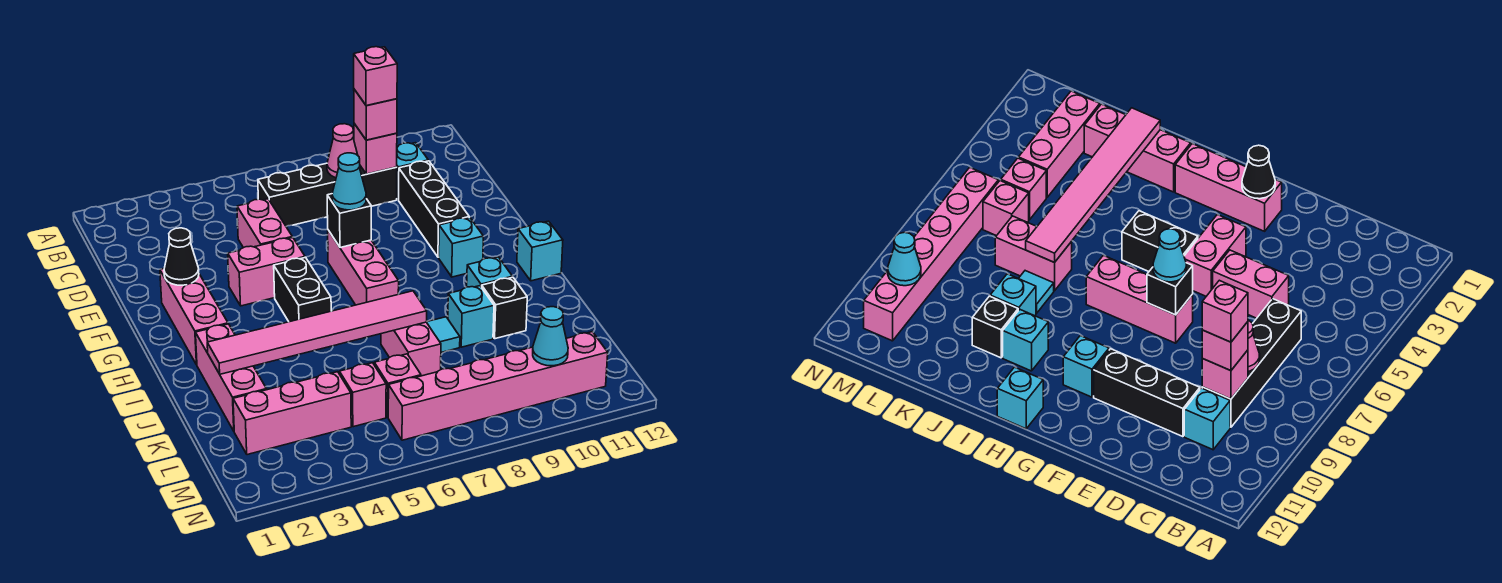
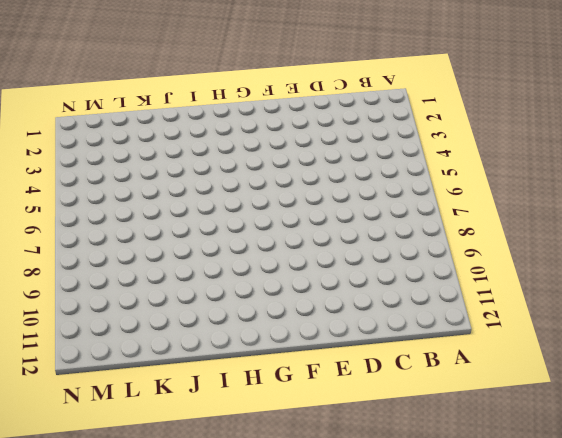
none -> black 1x4 brick [258,163,397,226]
none -> cyan 1x1 brick [397,143,428,200]
none -> pink 1x2 brick [237,199,292,248]

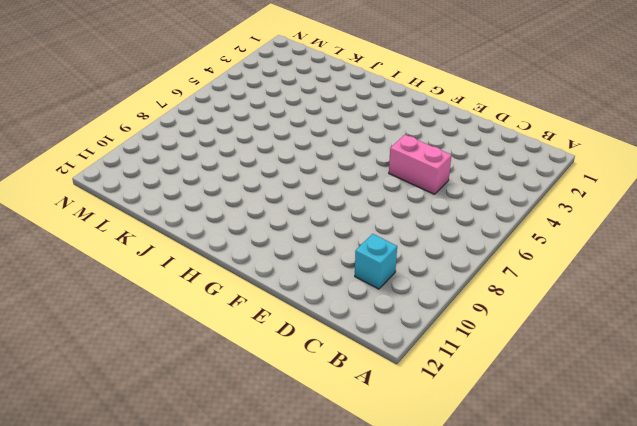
none -> black 1x4 brick [258,163,397,226]
none -> black 1x3 brick [399,161,469,257]
none -> pink 1x3 brick [160,269,228,365]

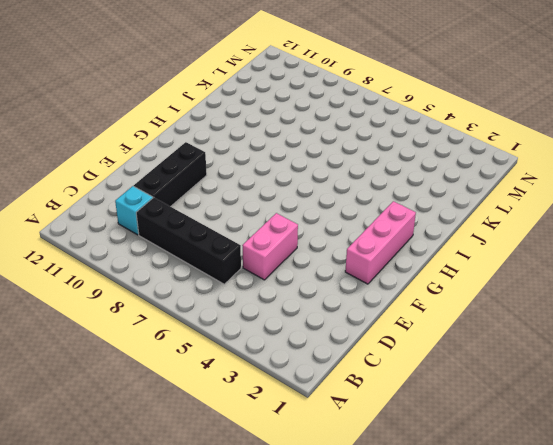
none -> pink 1x2 brick [228,237,305,306]
none -> pink 1x3 brick [328,230,399,305]
none -> black 1x2 brick [274,258,331,322]

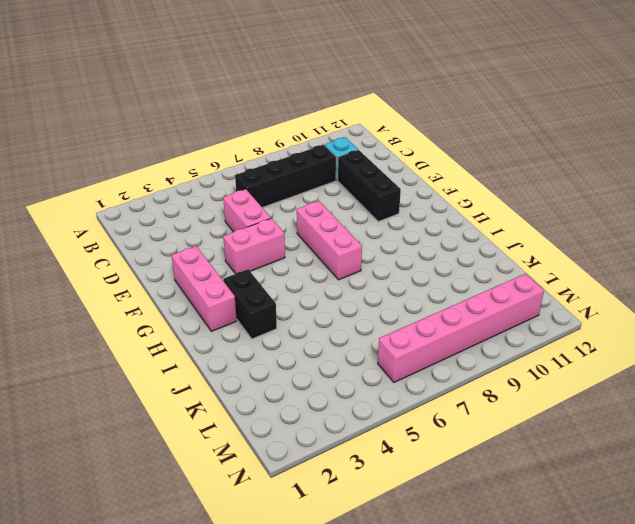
black 1x2 brick [223,269,277,339] -> black 1x2 brick moved to [274,258,331,322]
none -> cyan 1x1 brick [439,217,483,277]
none -> cyan 1x1 brick [517,221,563,281]
none -> pink 1x3 brick [195,324,267,431]

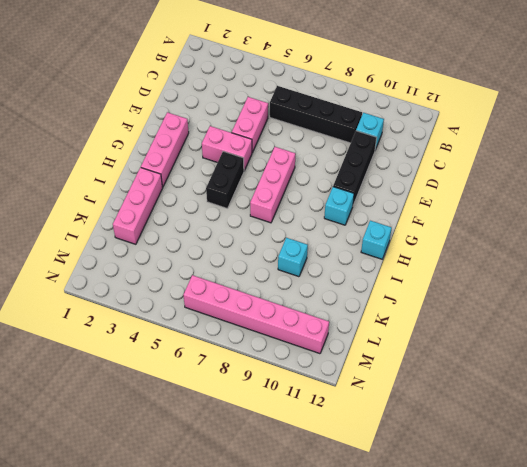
none -> cyan 1x1 brick [467,257,512,287]
none -> pink 1x2 brick [381,322,441,376]
none -> cyan 1x1 tile [427,317,460,352]

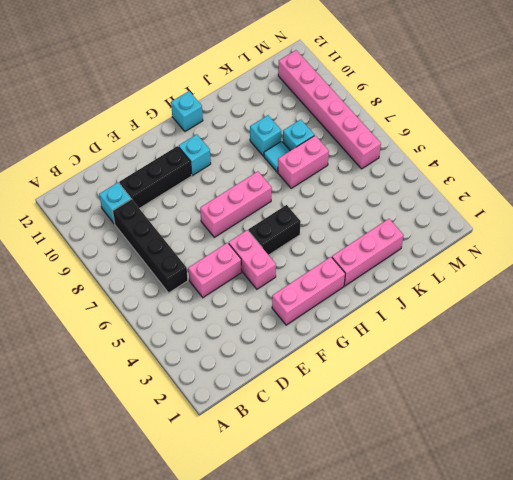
cyan 1x1 brick [283,120,314,151] -> cyan 1x1 brick moved to [467,257,512,287]
none -> black 1x1 brick [482,277,527,339]
none -> pink 1x3 brick [233,372,351,455]
none -> pink 1x1 brick [339,363,386,427]

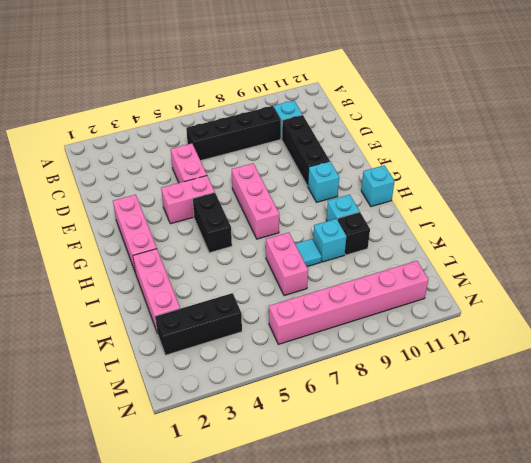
black 1x3 brick [155,293,242,355] -> pink 1x3 brick [233,372,351,455]
none -> pink 1x1 brick [339,363,386,427]
none -> pink 1x1 brick [374,354,421,417]
none -> pink 1x1 cone [327,124,360,178]

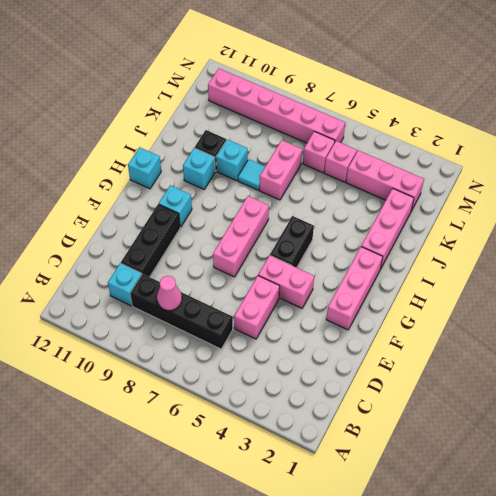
none -> pink 1x1 brick [354,124,397,174]
none -> black 1x1 cone [164,228,199,285]
none -> black 1x1 brick [327,194,371,247]

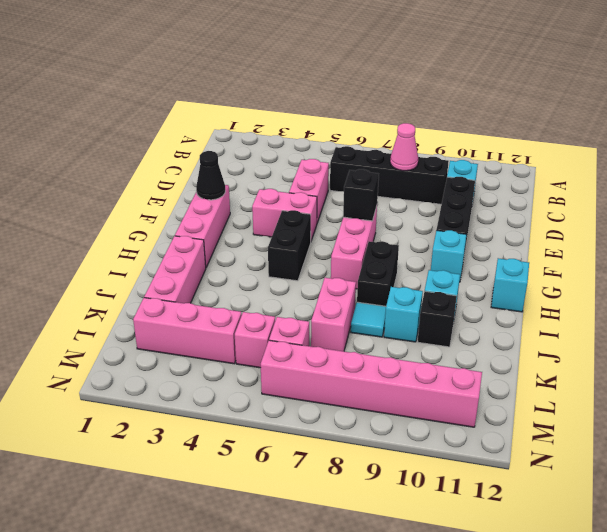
black 1x2 brick [357,241,399,306] -> none
none -> pink 1x1 brick [354,124,397,174]
none -> pink 1x6 tile [207,291,427,374]
none -> cyan 1x1 cone [533,307,568,366]

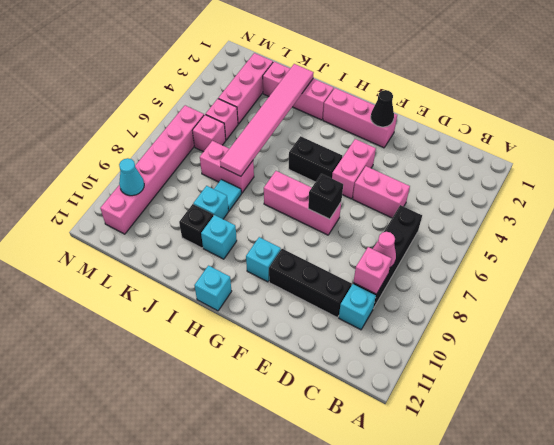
none -> pink 1x1 brick [354,89,397,140]
none -> cyan 1x1 cone [332,153,366,210]
none -> pink 1x1 brick [354,47,397,106]

